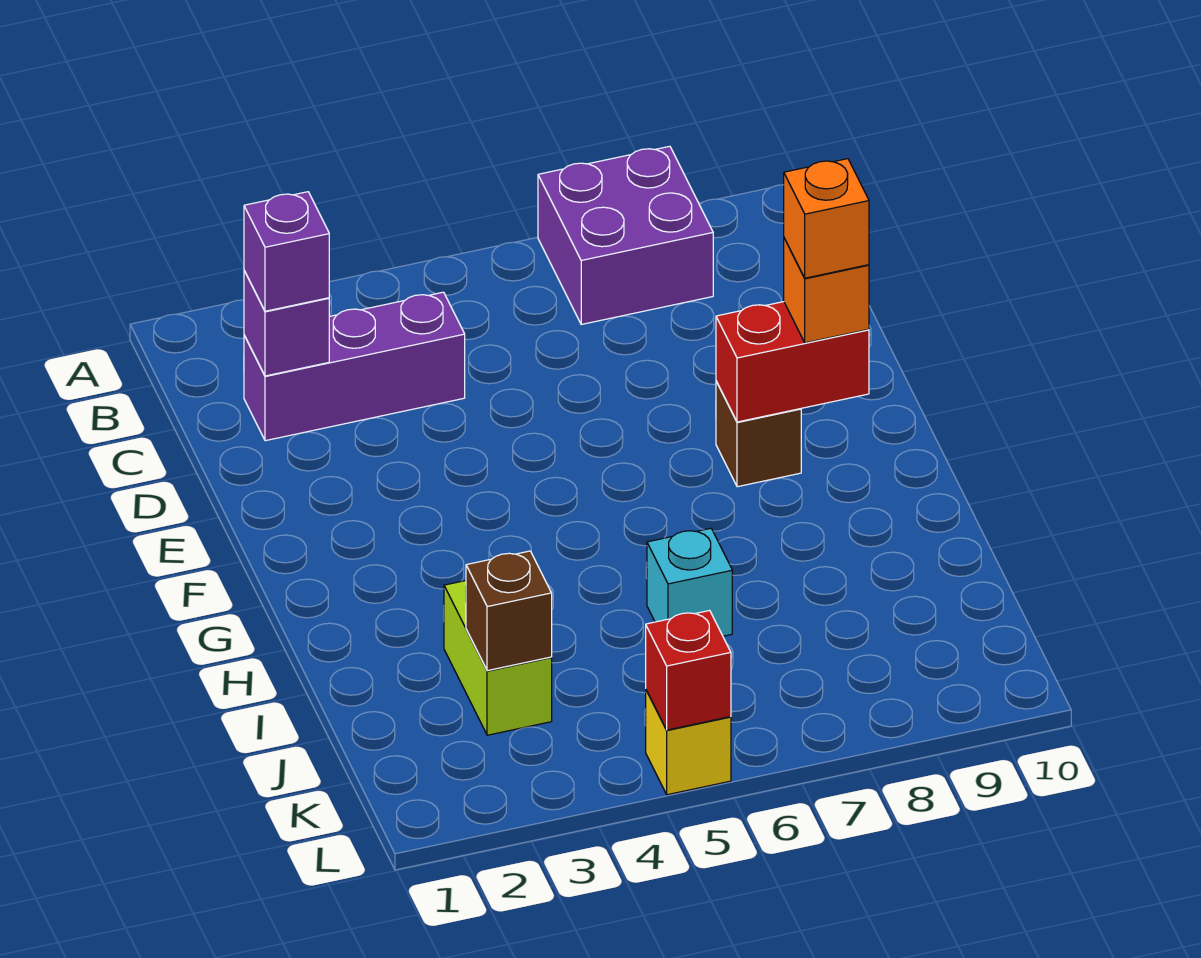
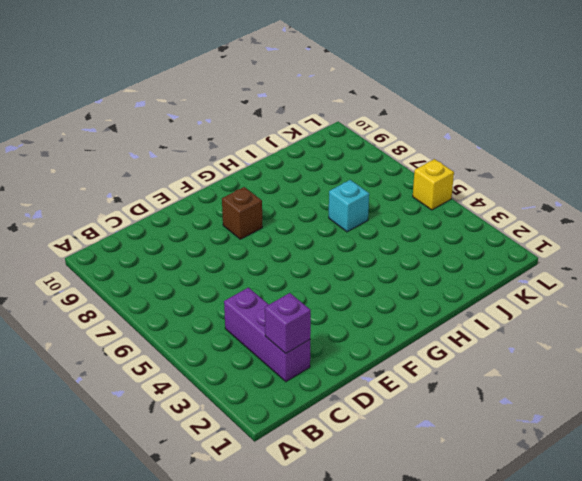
none -> purple 2x2 brick [538,146,713,324]
none -> lime 1x2 brick [444,581,552,735]
none -> red 1x2 brick [716,302,869,422]

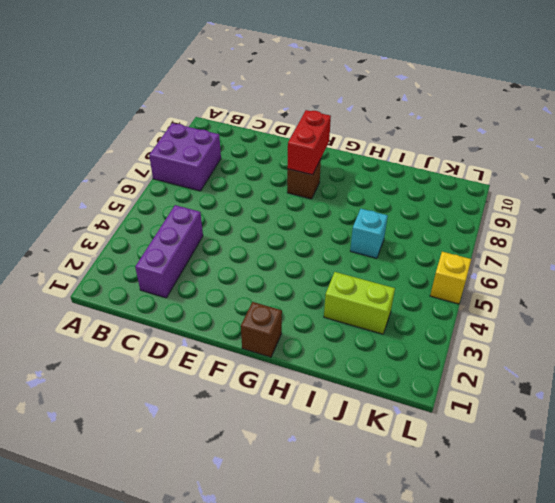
brown 1x1 brick [241,302,282,357] -> brown 1x1 brick moved to [466,551,552,671]
none -> purple 1x1 brick [244,271,329,376]
none -> red 1x1 brick [646,610,731,730]
none -> purple 1x1 brick [244,192,329,311]

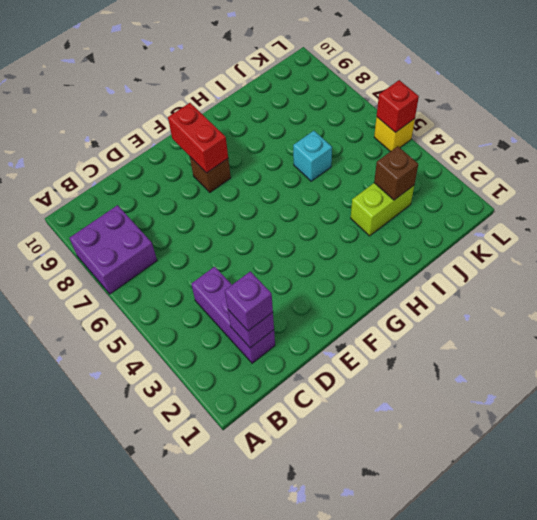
none -> orange 1x1 brick [784,238,869,343]
none -> orange 1x1 brick [784,159,869,278]

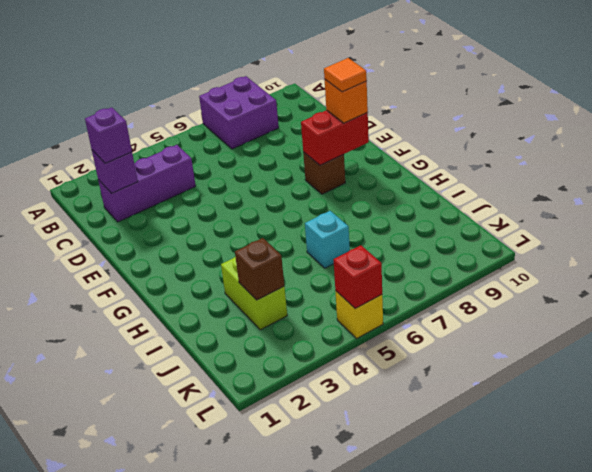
orange 1x1 tile [324,58,367,92] -> orange 1x1 brick [784,159,869,278]

